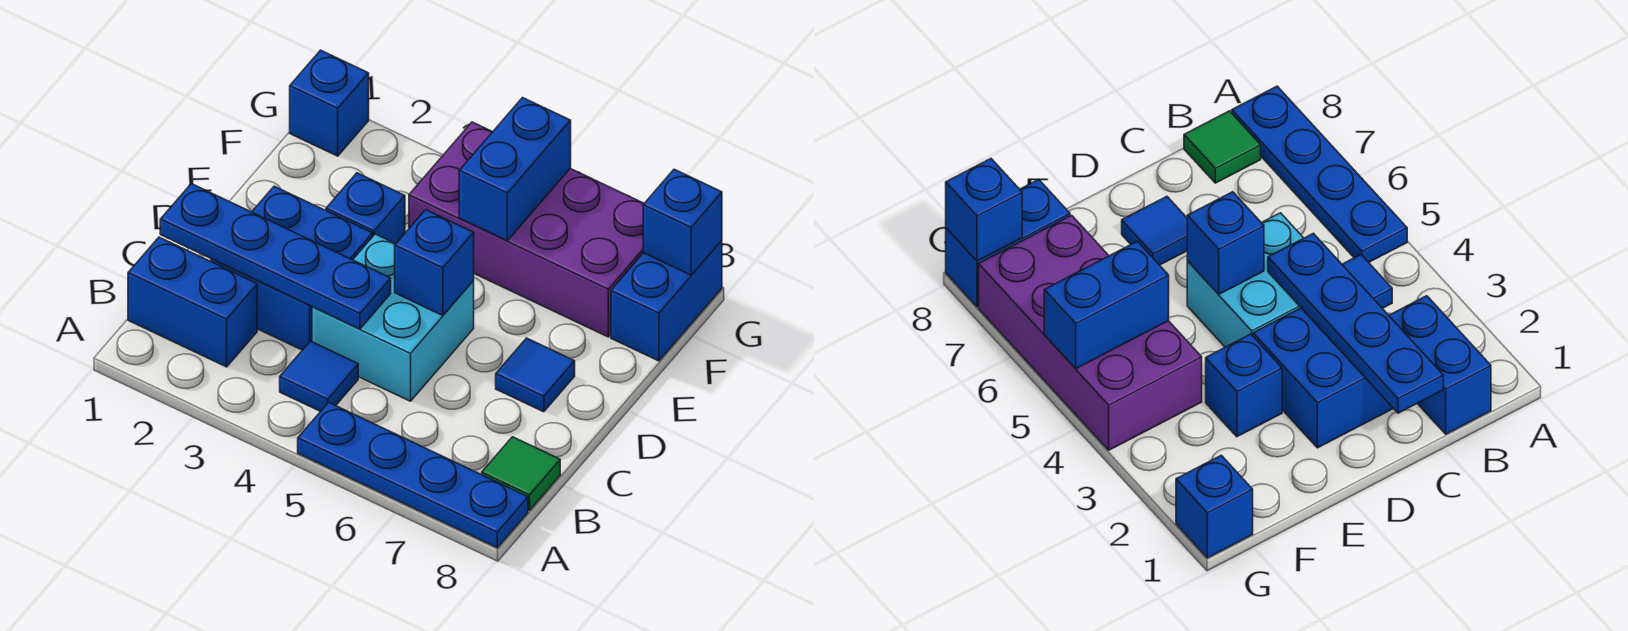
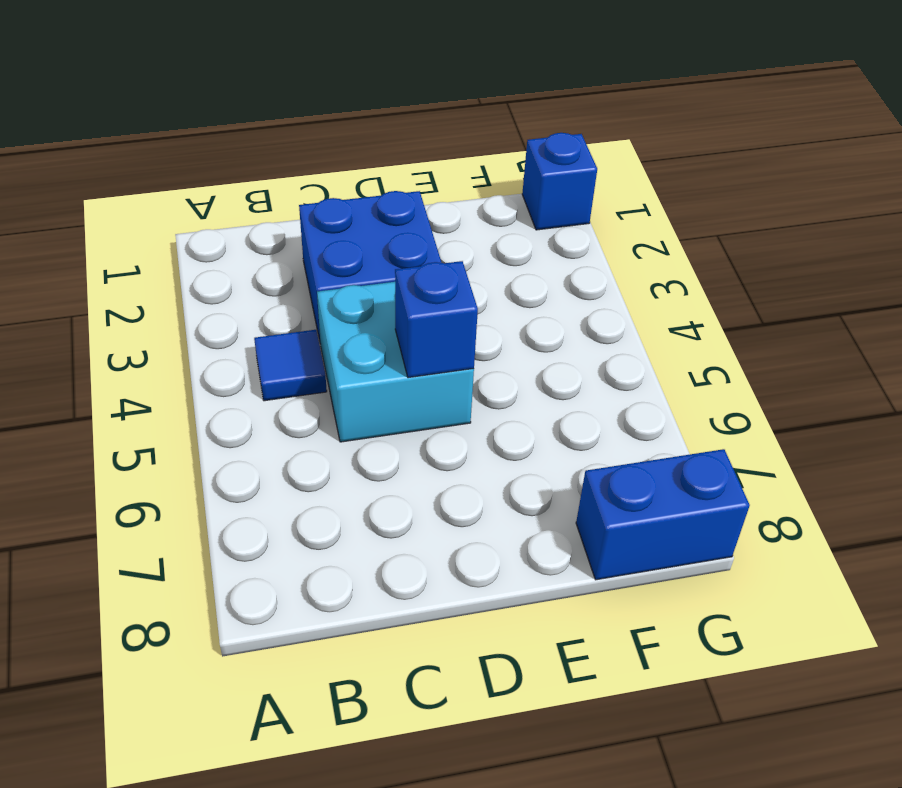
none -> blue 1x4 plate [298,402,528,548]
none -> blue 1x2 brick [128,237,257,367]
none -> green 1x1 tile [482,437,560,510]

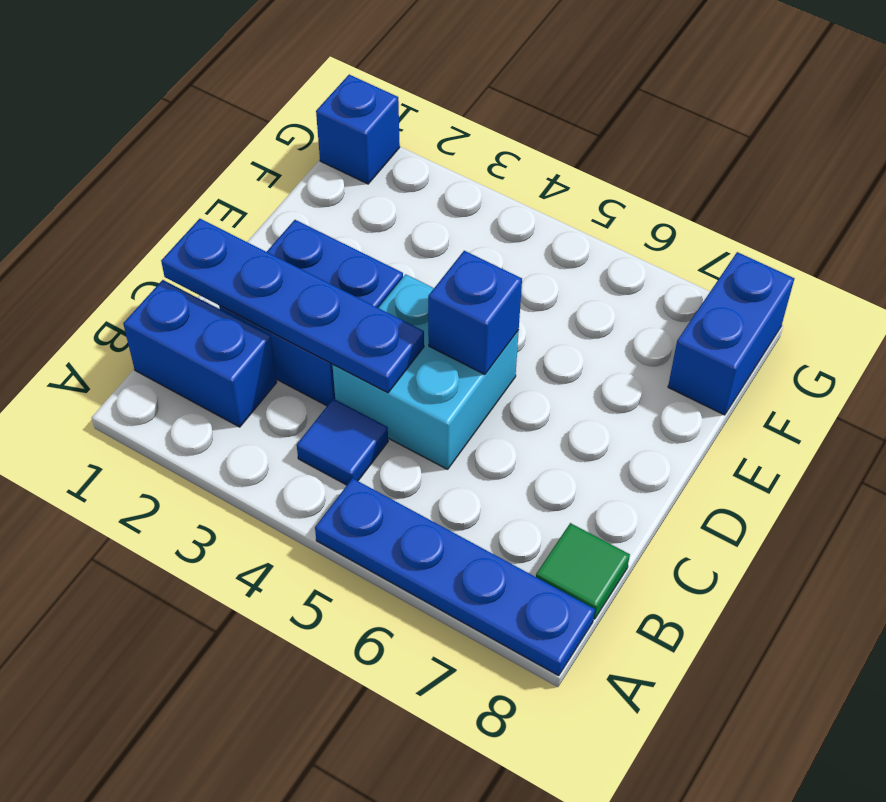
none -> blue 1x1 tile [496,338,575,412]
none -> blue 1x1 brick [326,173,405,244]
none -> purple 2x4 brick [409,122,644,337]

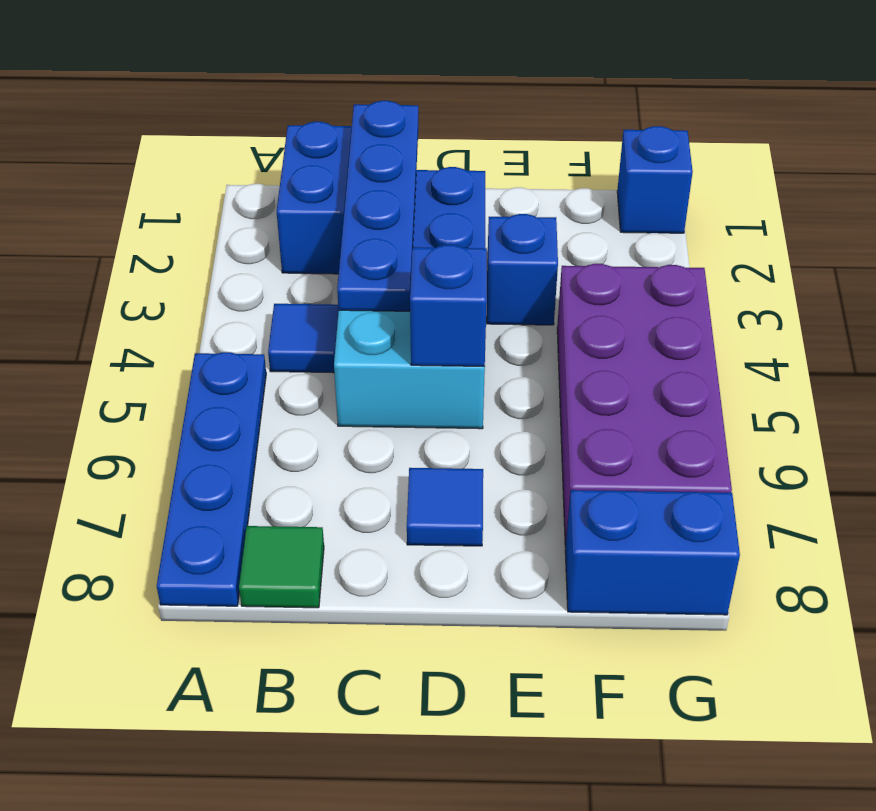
none -> blue 1x2 brick [459,98,571,241]
none -> blue 1x1 brick [643,169,722,275]

